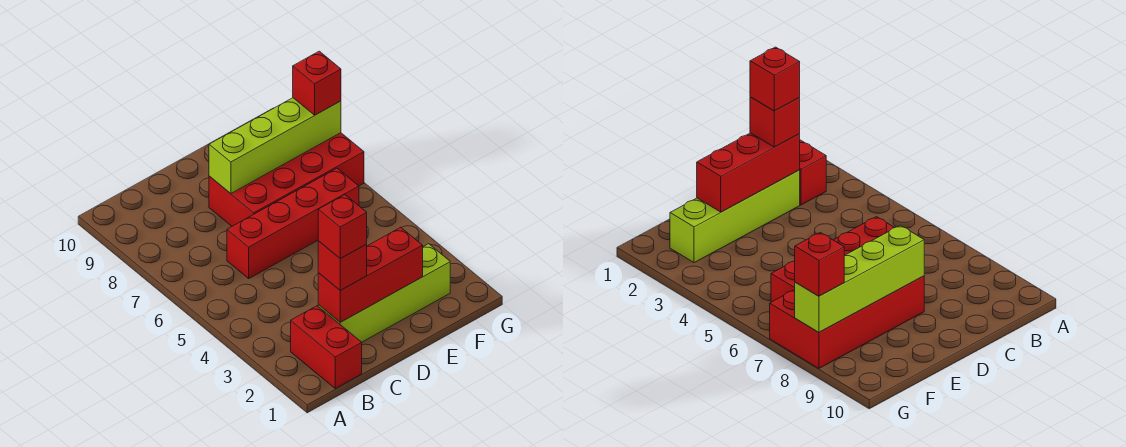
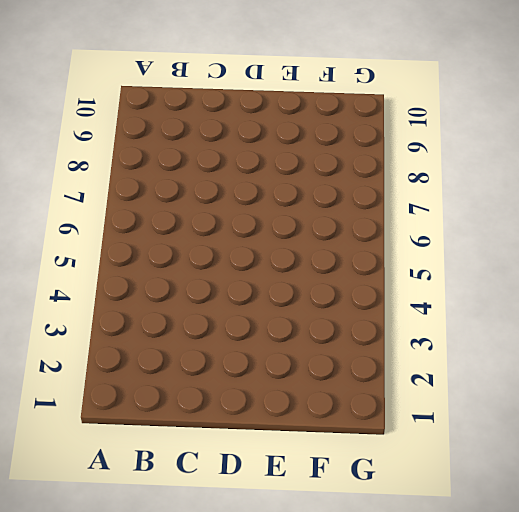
none -> red 1x2 brick [291,306,362,388]
none -> lime 1x4 brick [318,244,450,342]

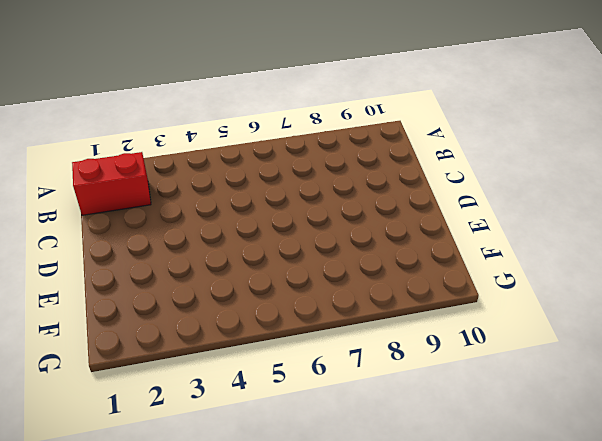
none -> lime 1x4 brick [318,244,450,342]
none -> red 1x4 brick [227,168,359,278]

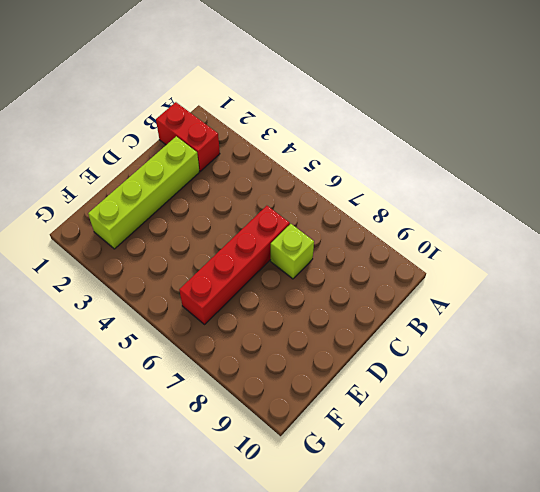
lime 1x1 brick [271,224,314,279] -> none
none -> red 2x4 brick [209,133,364,226]
none -> red 1x3 brick [318,227,423,322]

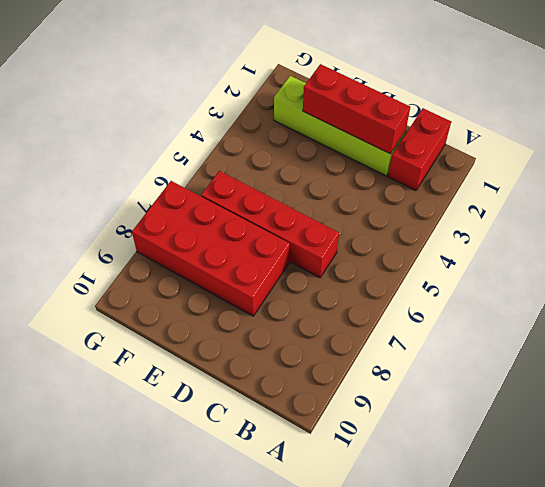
none -> lime 1x4 brick [209,98,341,193]
none -> red 1x1 brick [318,241,367,290]

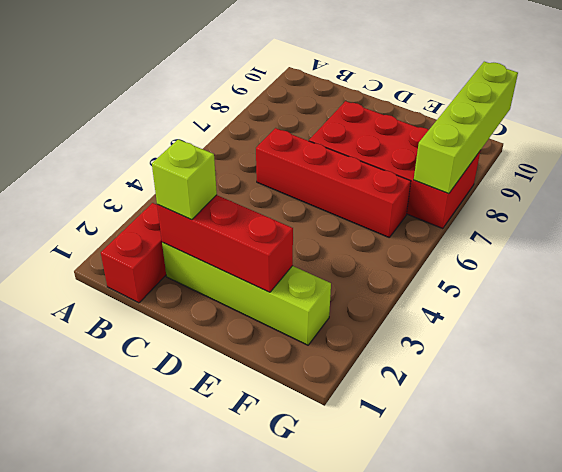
lime 1x1 brick [152,139,217,220] -> red 1x1 brick [318,241,367,290]
lime 1x4 brick [414,62,518,194] -> lime 1x4 brick turned to [209,98,341,193]
none -> red 1x1 brick [293,51,341,115]
none -> red 1x1 brick [318,195,367,259]

